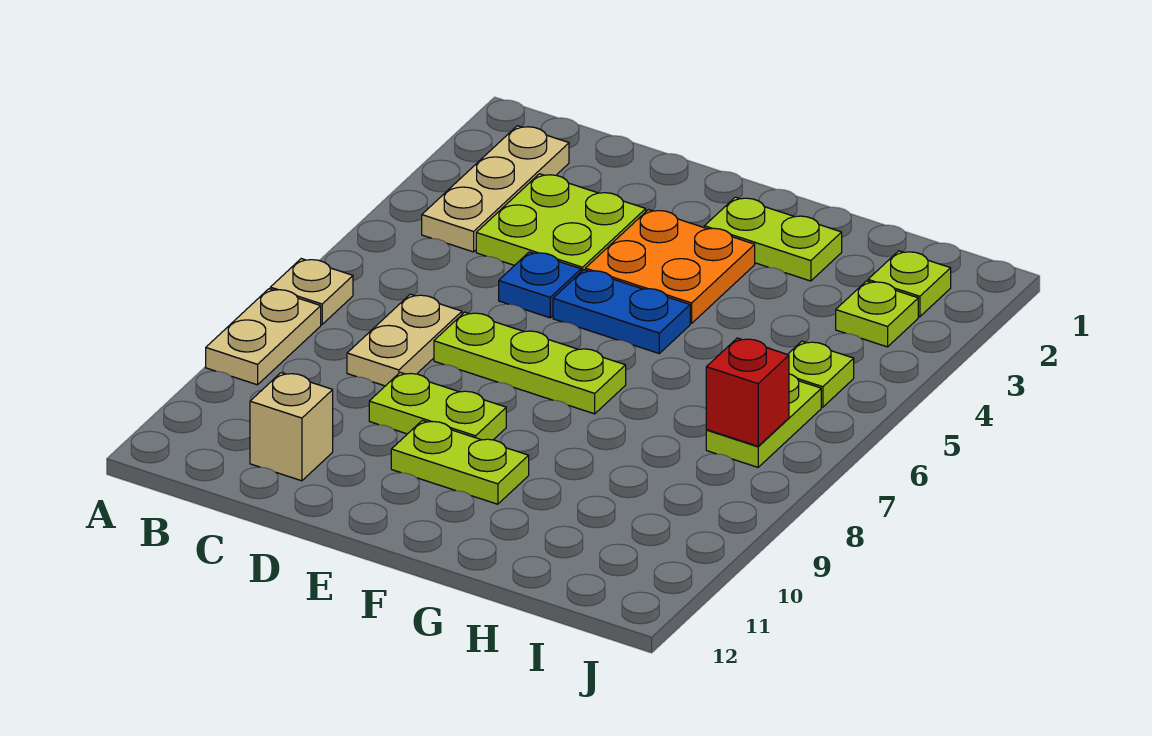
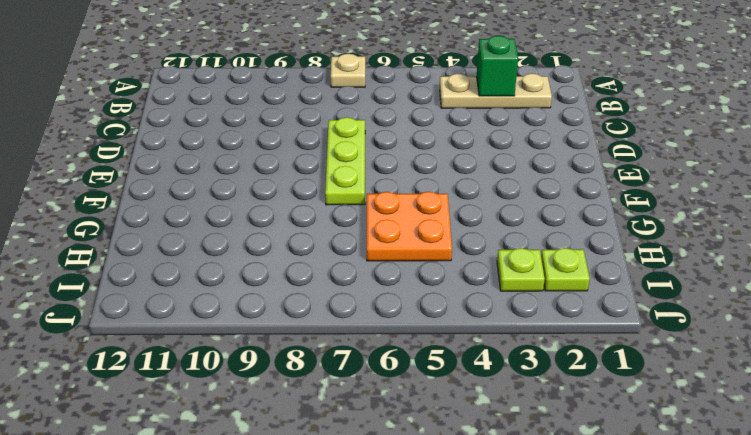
green 1x1 brick [477,36,518,96] -> none
orange 2x2 plate [367,192,452,261] -> orange 2x2 plate moved to [585,210,755,323]
none -> tan 1x2 plate [206,289,321,385]
none -> lime 2x2 plate [476,174,646,272]
none -> tan 1x2 plate [347,294,462,386]

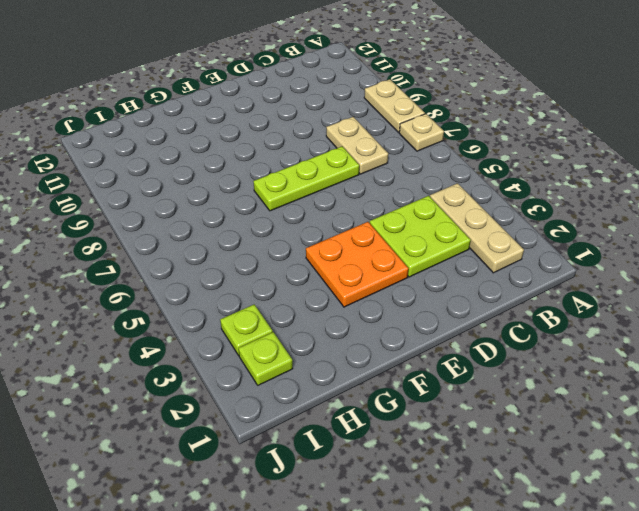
none -> tan 1x1 brick [250,373,333,481]
none -> blue 1x1 plate [499,252,581,318]
none -> lime 1x2 plate [369,372,506,440]

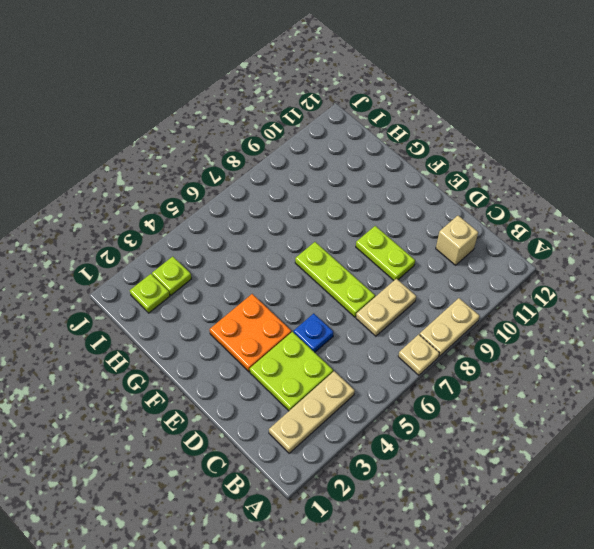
none -> blue 1x2 plate [553,270,690,353]
none -> lime 1x2 plate [391,420,529,504]
none -> lime 1x2 plate [704,197,842,281]

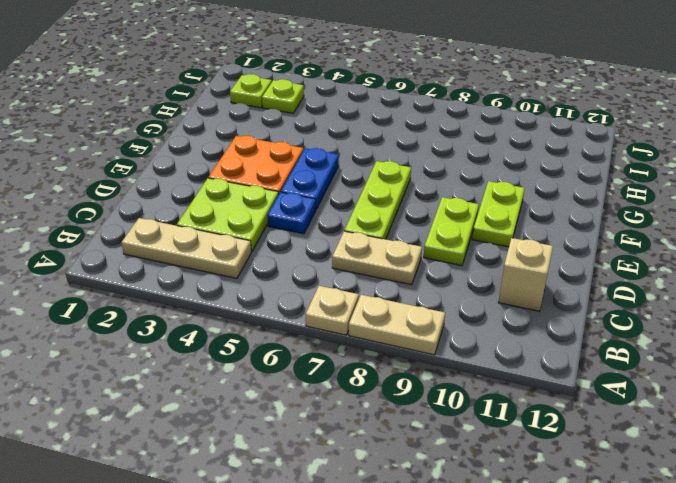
none -> lime 1x2 plate [704,197,842,281]
none -> lime 1x1 plate [788,341,854,407]
none -> lime 1x2 plate [706,374,821,467]

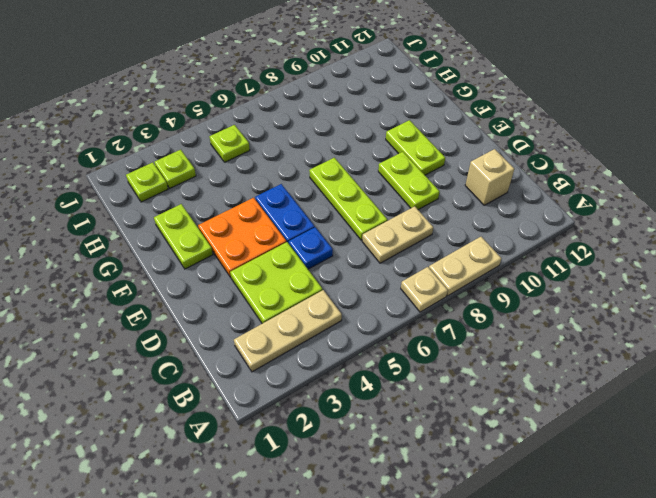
none -> lime 1x2 plate [706,374,821,467]
none -> red 1x1 brick [706,338,789,446]

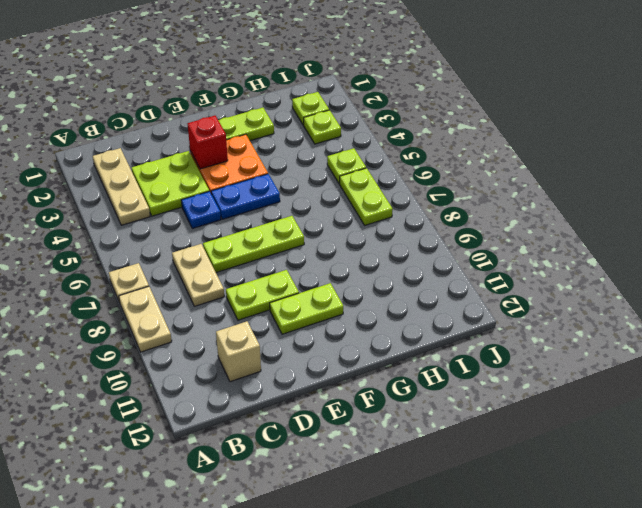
red 1x1 brick [188,116,228,169] -> red 1x1 brick moved to [706,338,789,446]

